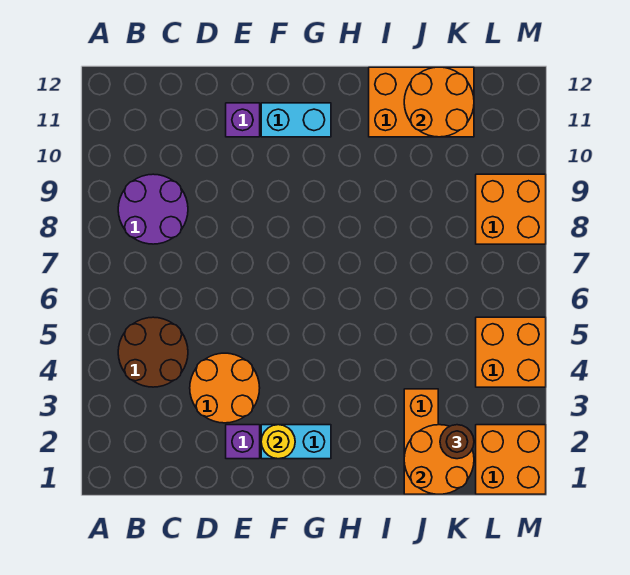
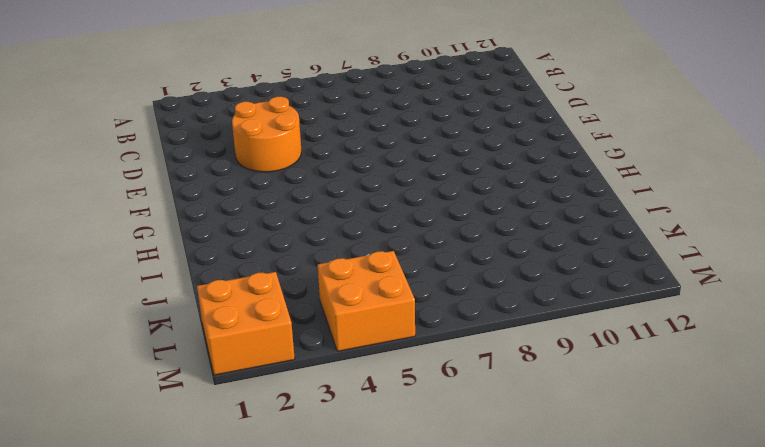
none -> brown 2x2 round brick [118,317,188,387]
none -> purple 2x2 round brick [118,174,188,244]
none -> purple 1x1 brick [226,425,260,459]

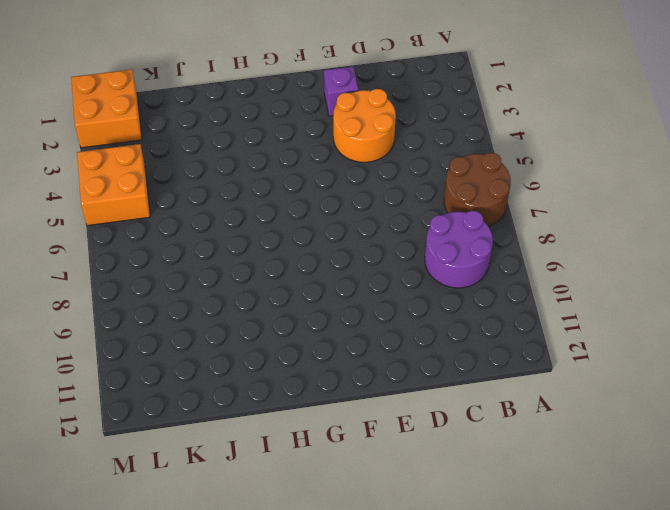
brown 2x2 round brick [444,153,511,226] -> brown 2x2 round brick moved to [118,317,188,387]
none -> purple 1x1 brick [226,103,260,137]
none -> cyan 1x2 brick [261,425,331,459]
none -> cyan 1x2 brick [261,103,331,137]

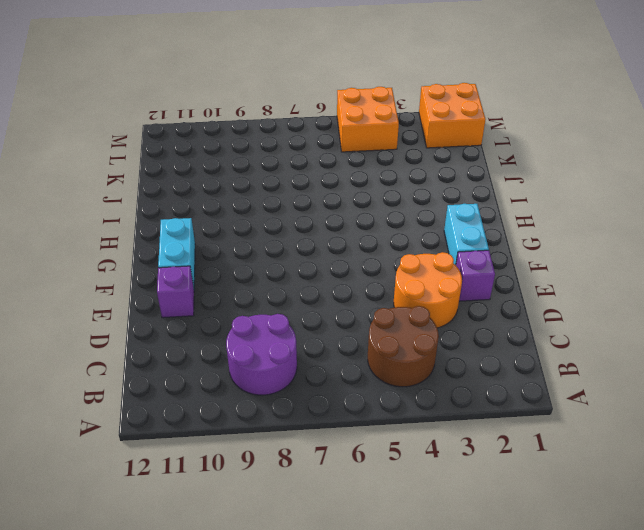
none -> orange 2x3 brick [369,67,474,137]
none -> orange 1x3 brick [404,389,438,494]
none -> orange 2x2 brick [476,174,546,244]

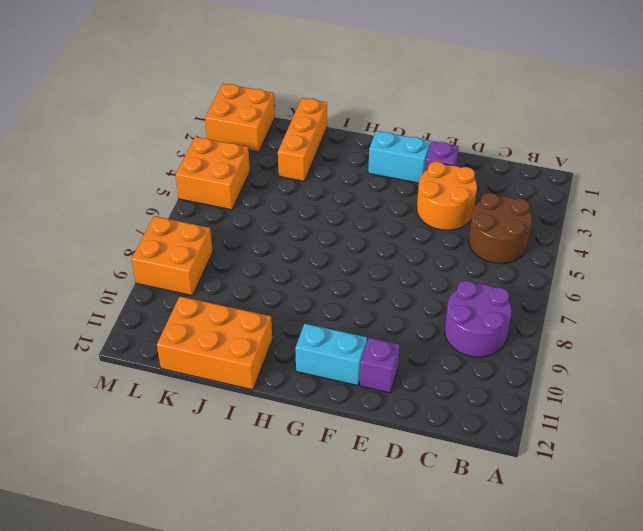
none -> yellow 1x1 round brick [261,425,295,459]
none -> orange 2x2 round brick [404,425,474,494]
none -> orange 2x2 round brick [404,67,474,137]

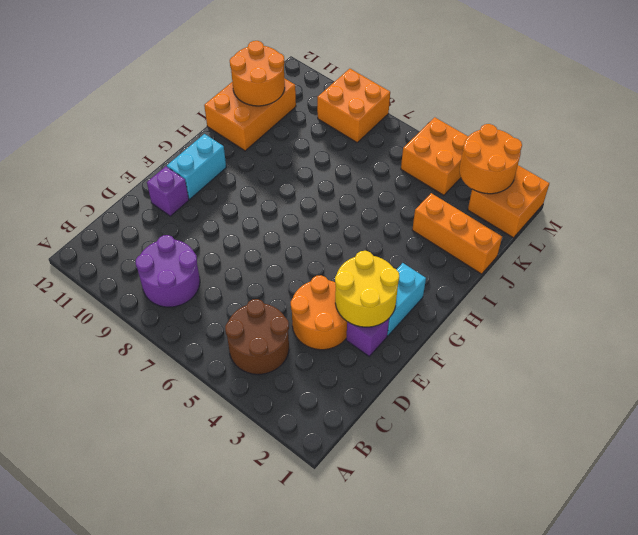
yellow 2x2 round brick [335,251,399,327] -> yellow 1x1 round brick [261,425,295,459]
orange 2x2 round brick [460,124,522,194] -> orange 2x2 round brick moved to [404,425,474,494]
none -> brown 1x1 round brick [440,425,474,459]

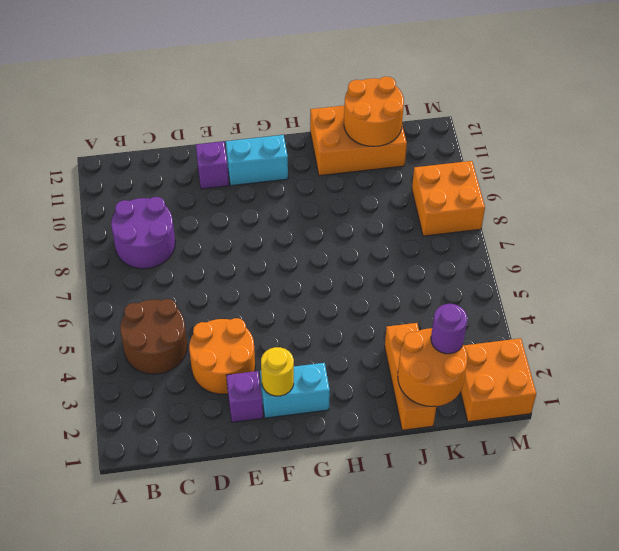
purple 1x1 round brick [431,304,467,354] -> brown 1x1 round brick [440,425,474,459]
none -> orange 2x2 brick [476,317,546,387]

